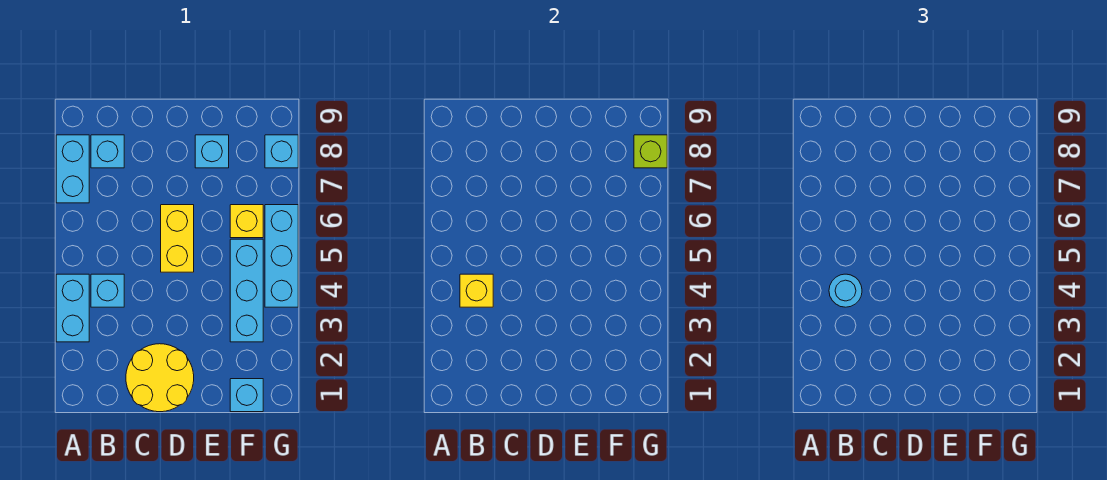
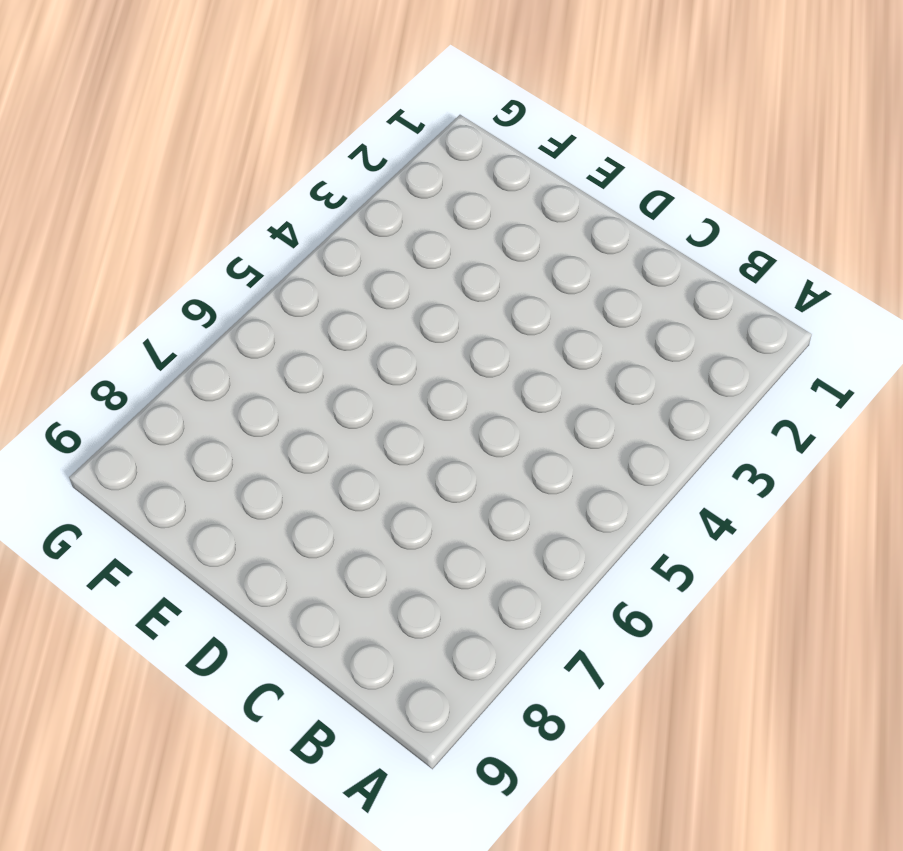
none -> cyan 1x2 brick [56,274,89,342]
none -> cyan 1x2 brick [56,135,89,203]
none -> cyan 1x1 brick [91,274,124,307]

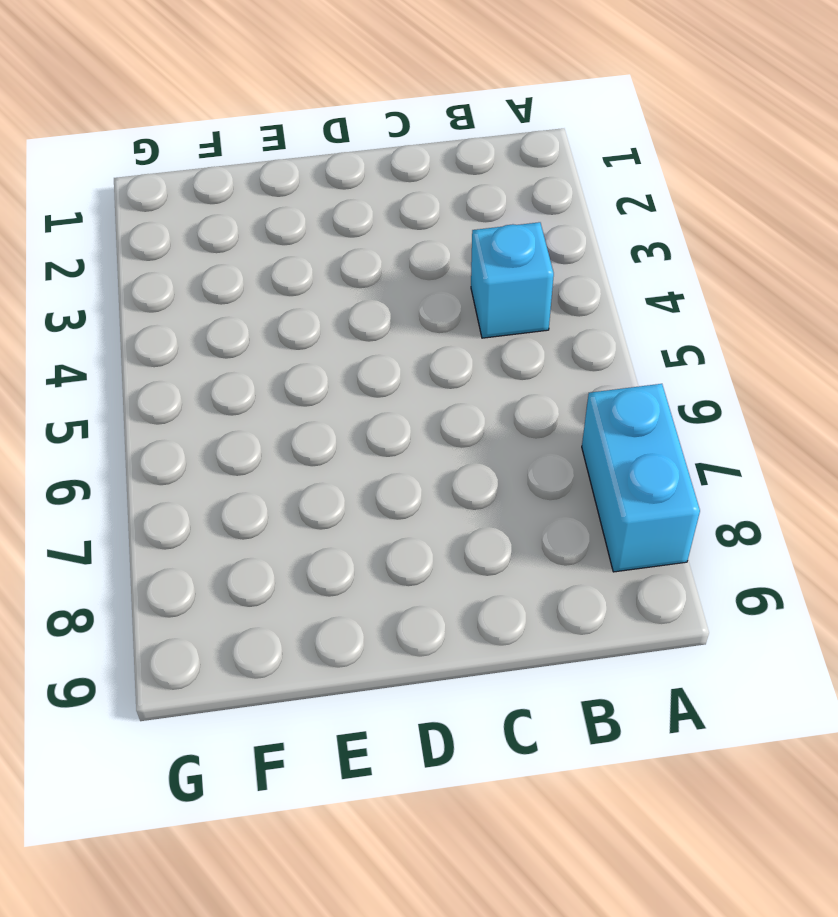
none -> cyan 1x2 brick [56,274,89,342]
none -> cyan 1x1 brick [91,135,124,168]
none -> yellow 2x2 round brick [126,344,194,412]

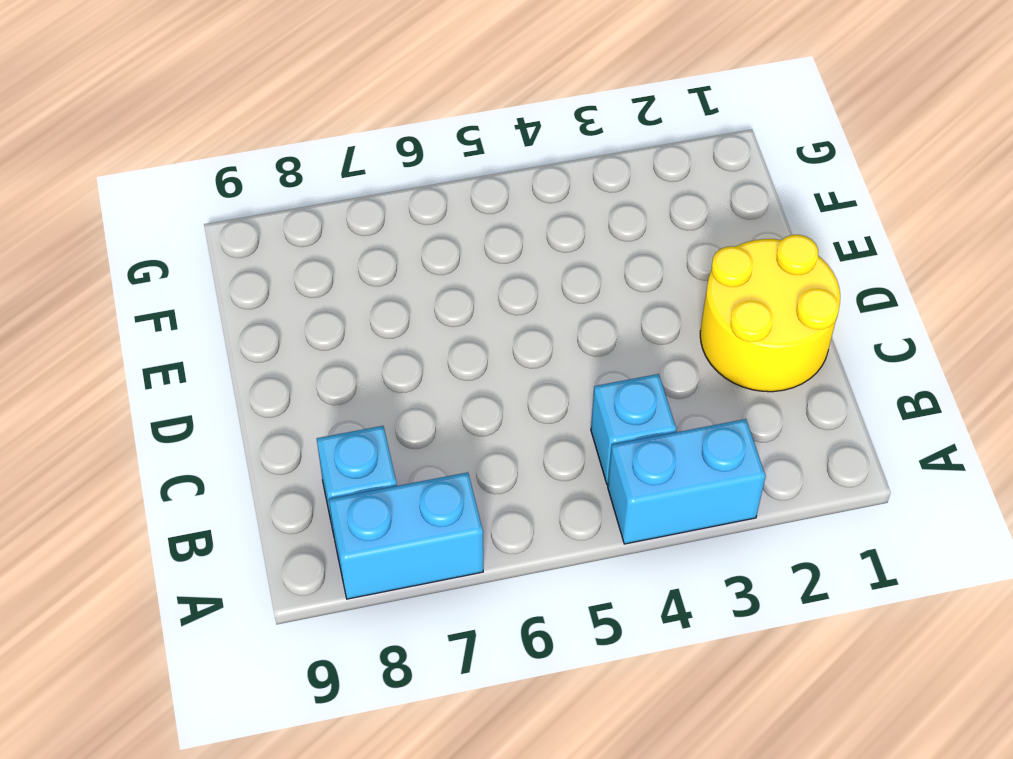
none -> yellow 1x2 brick [161,205,194,272]
none -> cyan 1x1 brick [195,135,229,168]
none -> cyan 1x1 brick [230,379,263,412]

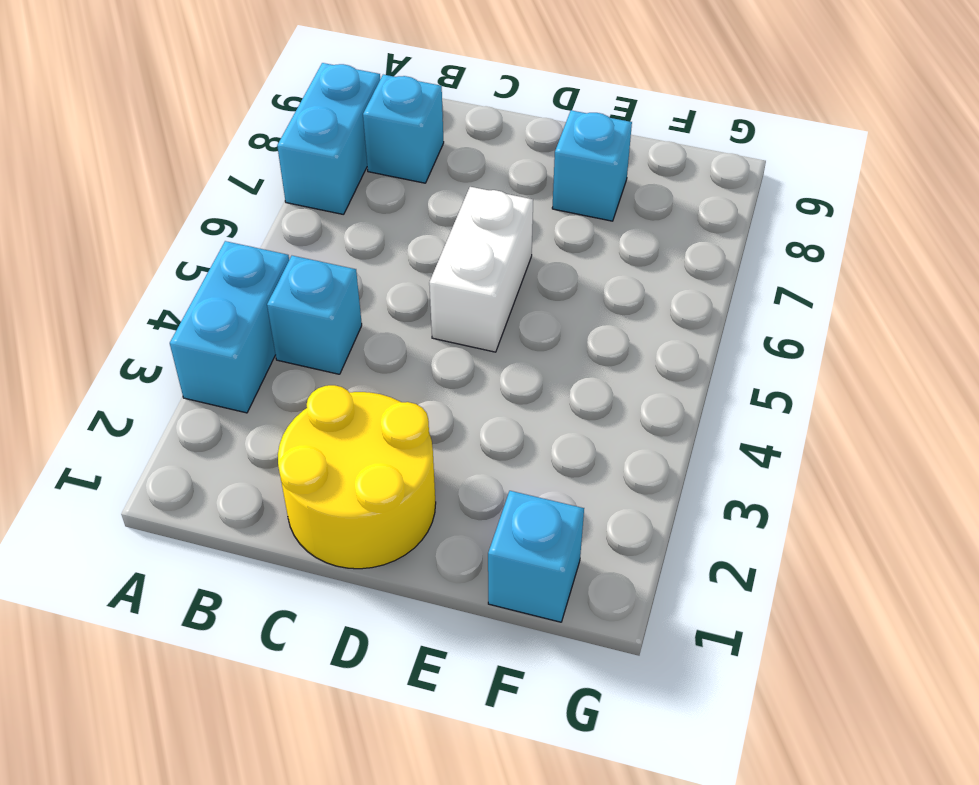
white 1x2 brick [429,187,533,352] -> yellow 1x2 brick [161,205,194,272]
none -> cyan 1x3 brick [230,239,263,342]
none -> yellow 1x1 brick [230,205,263,238]
none -> cyan 1x3 brick [265,205,298,307]

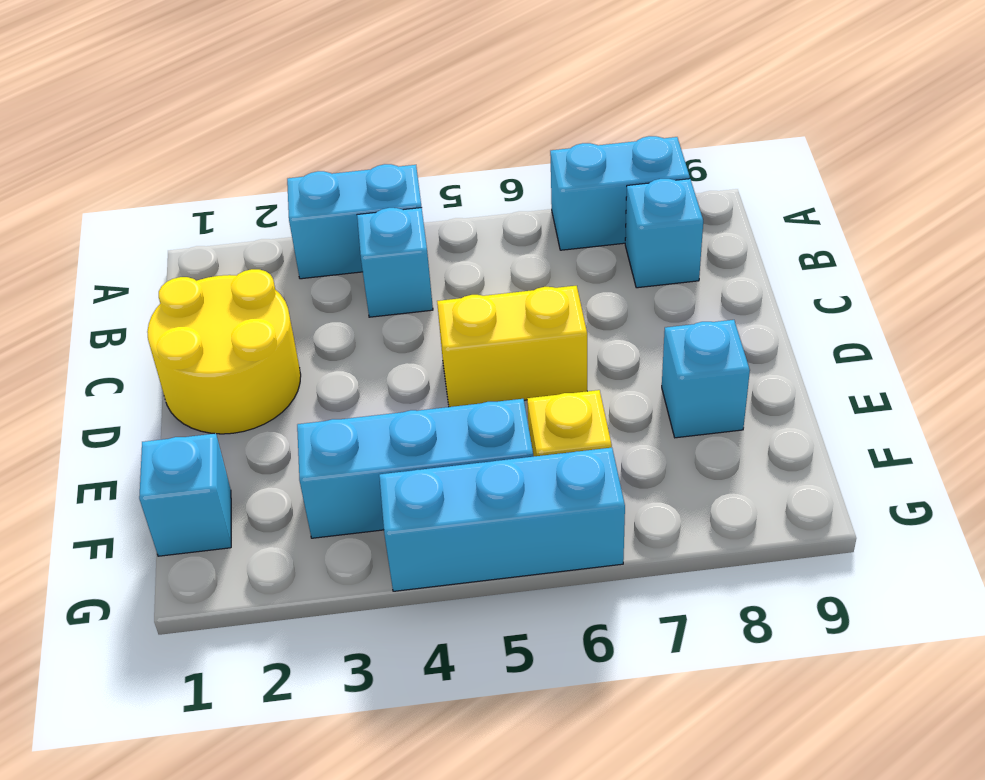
none -> cyan 1x1 brick [265,135,298,168]
none -> yellow 1x1 brick [460,274,493,307]
none -> lime 1x1 brick [634,135,667,168]

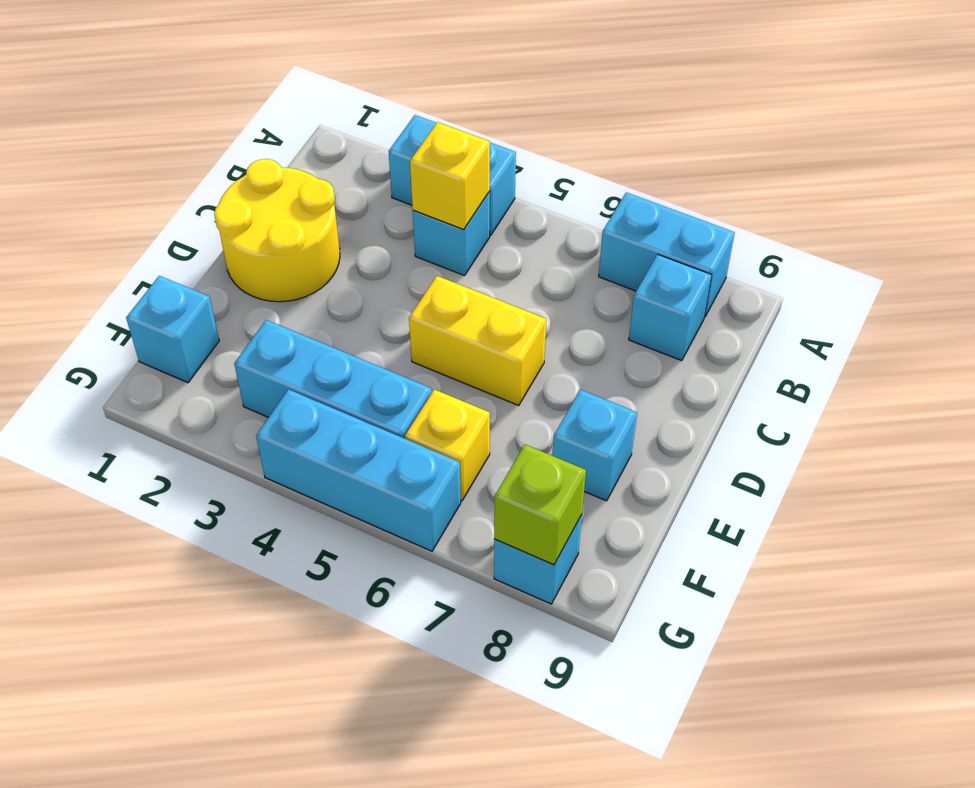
none -> cyan 1x1 round brick [829,274,862,307]

